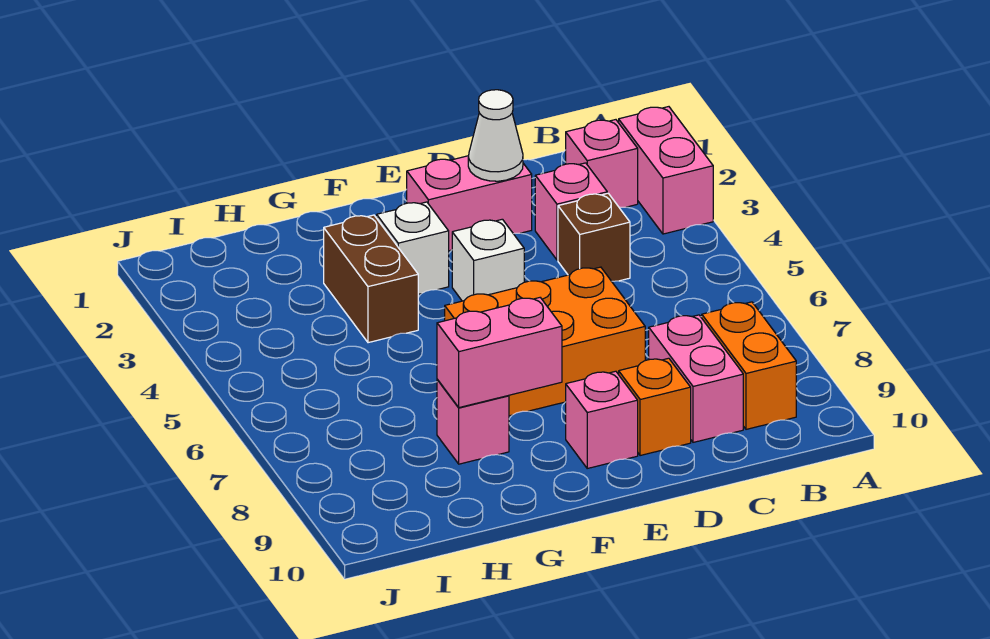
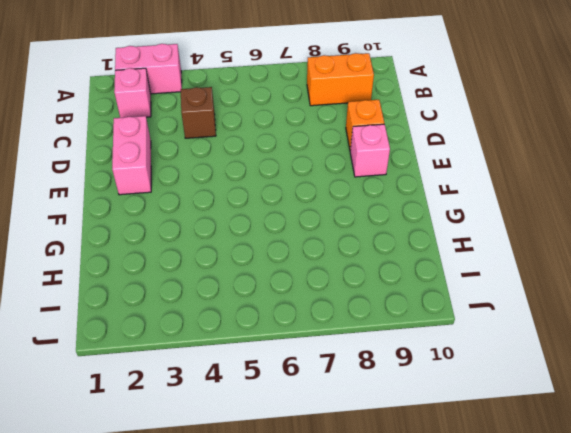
none -> pink 1x1 brick [535,163,607,260]
none -> pink 1x2 brick [649,315,743,442]
none -> orange 2x3 brick [445,267,645,416]

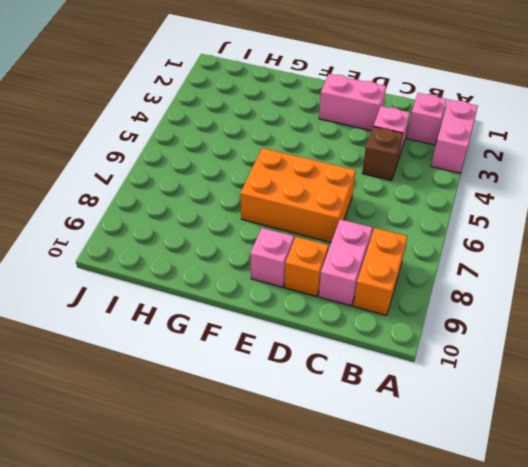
none -> white 1x1 brick [452,219,524,301]
none -> white 1x1 brick [377,202,449,294]
none -> brown 1x2 brick [324,215,418,343]

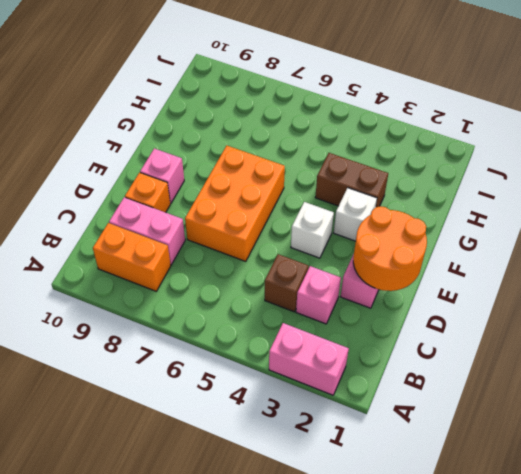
orange 2x2 round brick [353,206,427,291] -> white 1x1 cone [468,90,523,181]
none -> pink 1x1 brick [566,120,638,208]
none -> pink 1x1 brick [437,379,509,464]
none -> pink 1x2 brick [437,298,562,408]

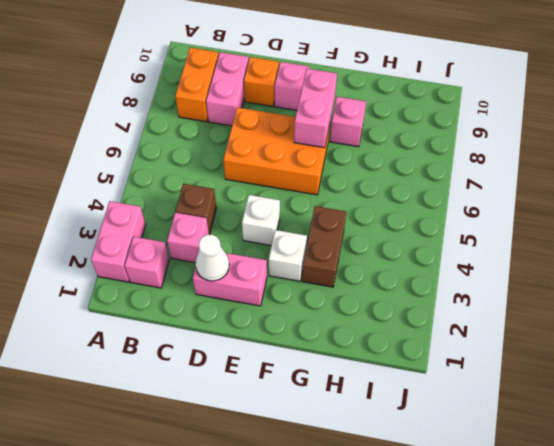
pink 1x2 brick [294,69,337,148] -> pink 1x2 brick turned to [437,298,562,408]

